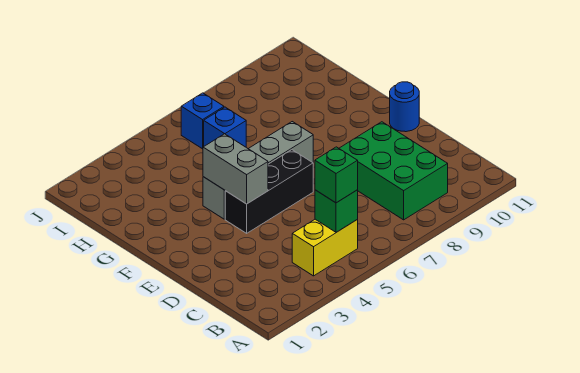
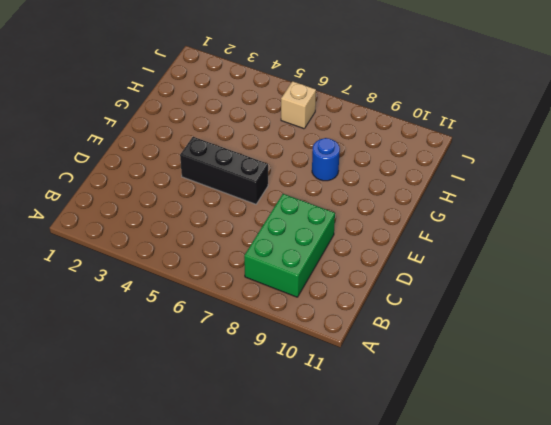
blue 1x1 round brick [312,138,340,181] -> blue 1x1 round brick moved to [390,82,419,132]
tan 1x1 brick [281,81,316,129] -> blue 1x1 brick [181,93,224,149]
none -> yellow 1x2 brick [292,219,358,276]
none -> grey 1x4 brick [203,122,313,219]

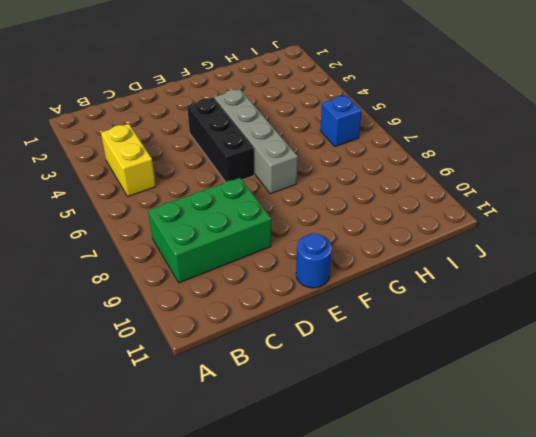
none -> blue 1x1 brick [204,107,246,147]
none -> green 1x1 brick [315,190,358,232]

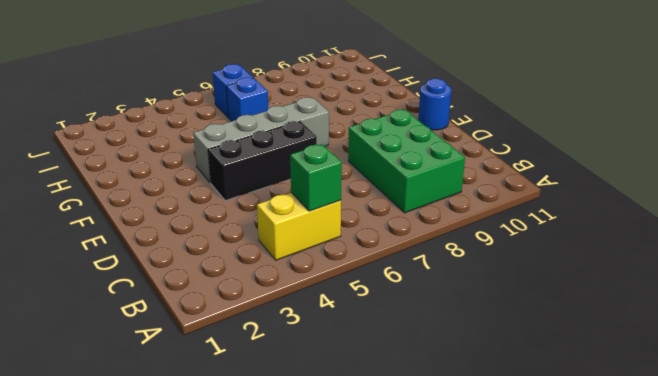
none -> grey 1x2 brick [203,134,268,204]
none -> green 1x1 brick [315,147,358,203]

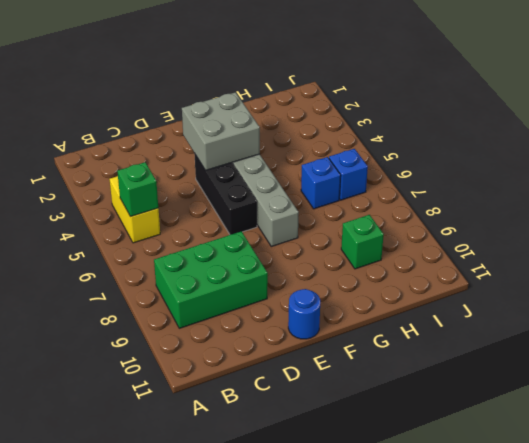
grey 2x2 brick [182,92,260,170] -> grey 1x2 brick [203,134,268,204]
green 1x1 brick [341,215,384,269] -> green 1x1 brick moved to [315,147,358,203]

